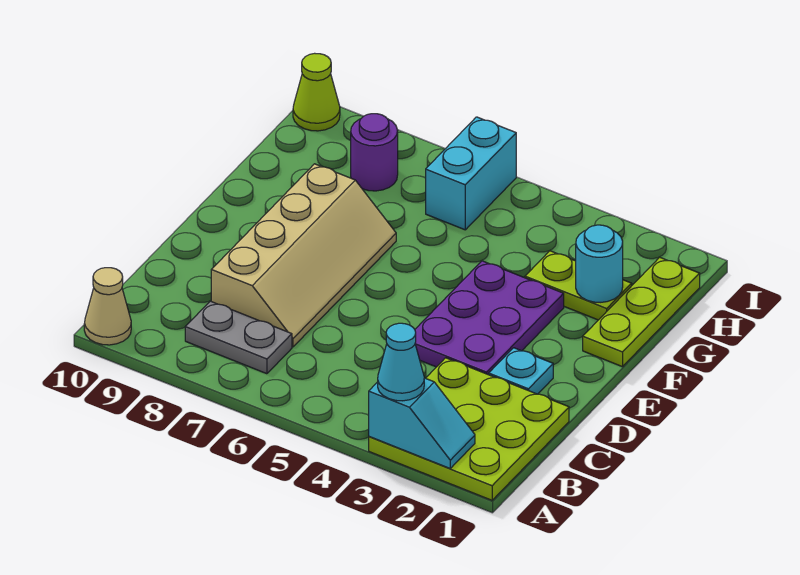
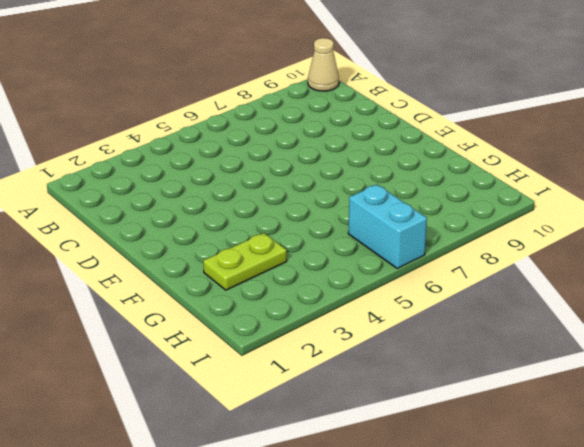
none -> lime 3x3 plate [369,358,569,500]
none -> grey 1x2 plate [185,301,292,374]
none -> tan 2x4 slope [211,164,396,347]

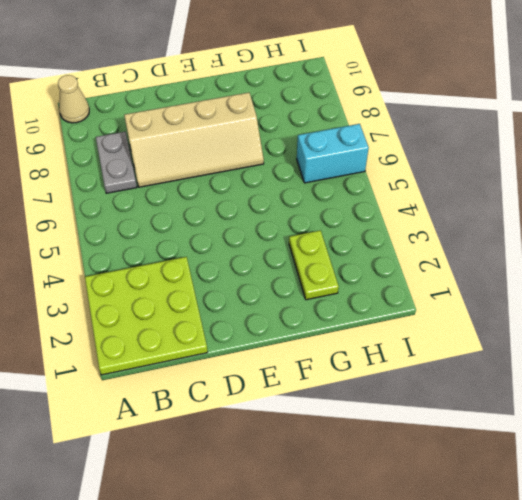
none -> cyan 1x1 plate [489,348,553,394]
none -> purple 2x3 plate [415,261,564,375]
none -> lime 1x3 plate [583,257,700,367]

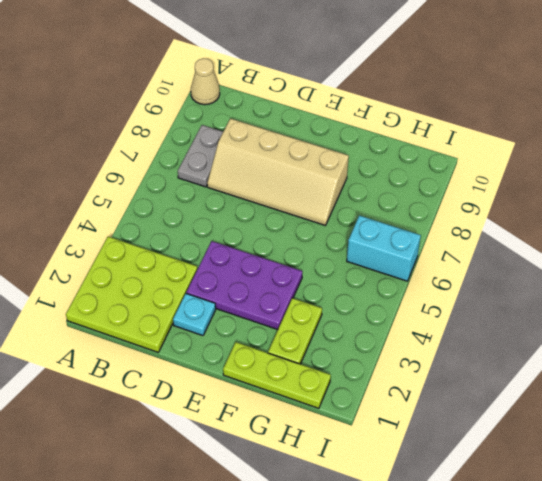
none -> purple 1x1 round brick [351,114,398,191]
none -> lime 1x1 cone [293,53,340,131]
none -> cyan 1x2 slope [369,378,475,468]

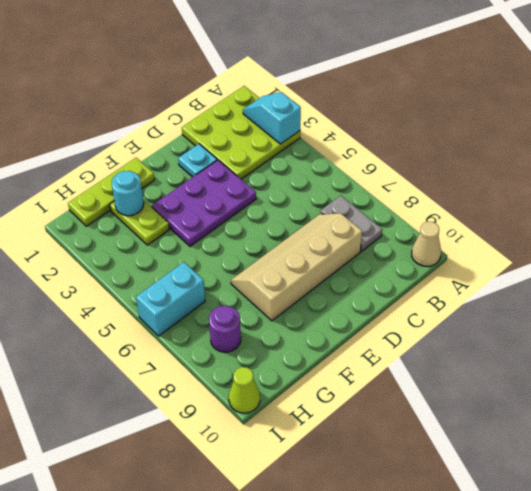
none -> cyan 1x1 cone [378,323,424,401]

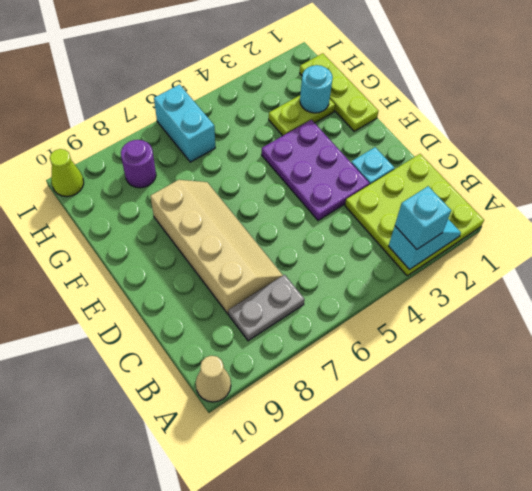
cyan 1x1 brick [395,186,451,249] -> cyan 1x1 cone [378,323,424,401]

